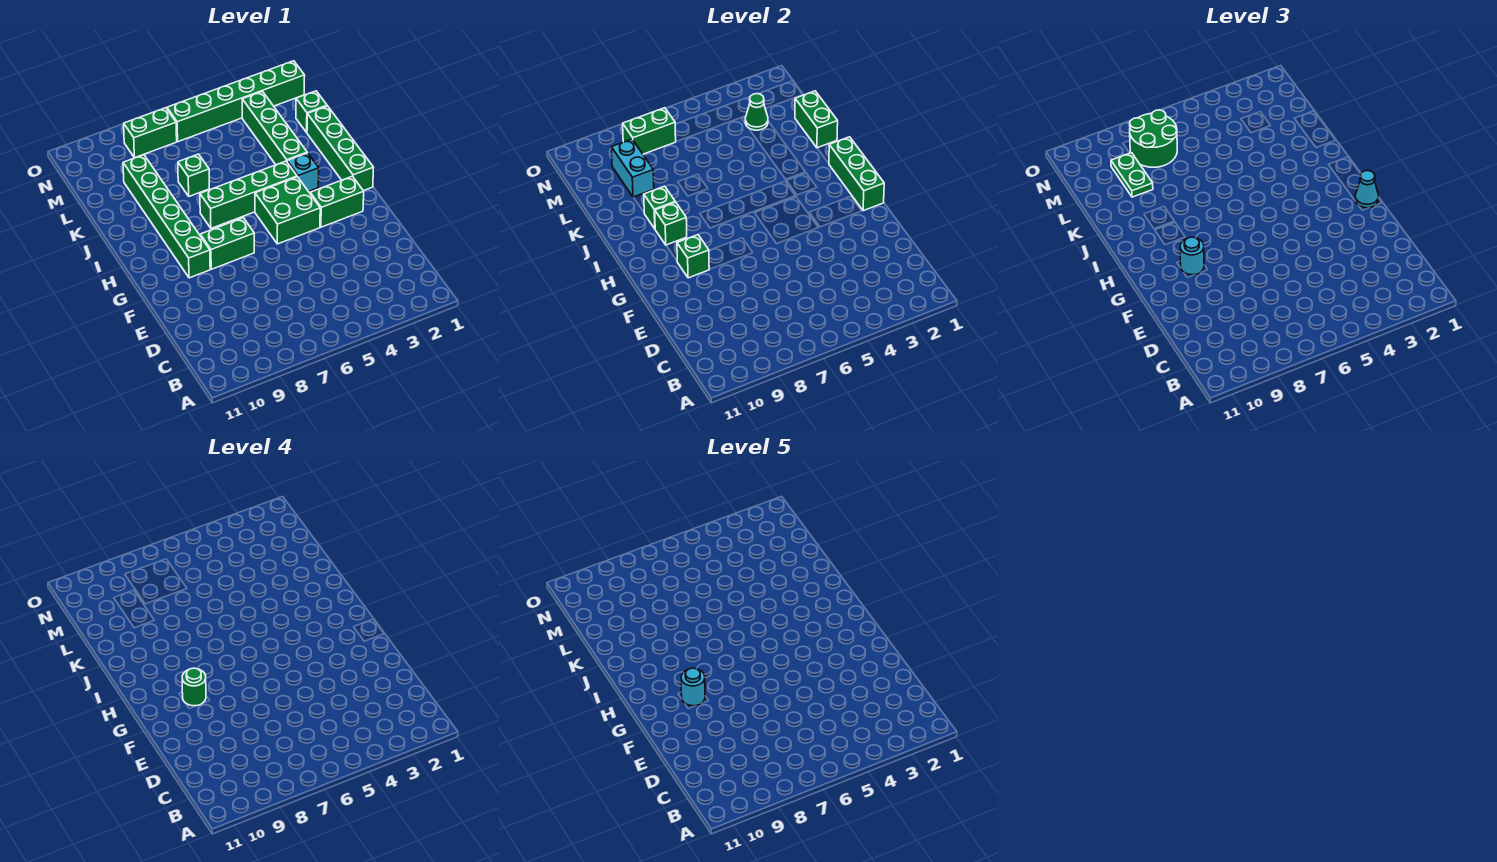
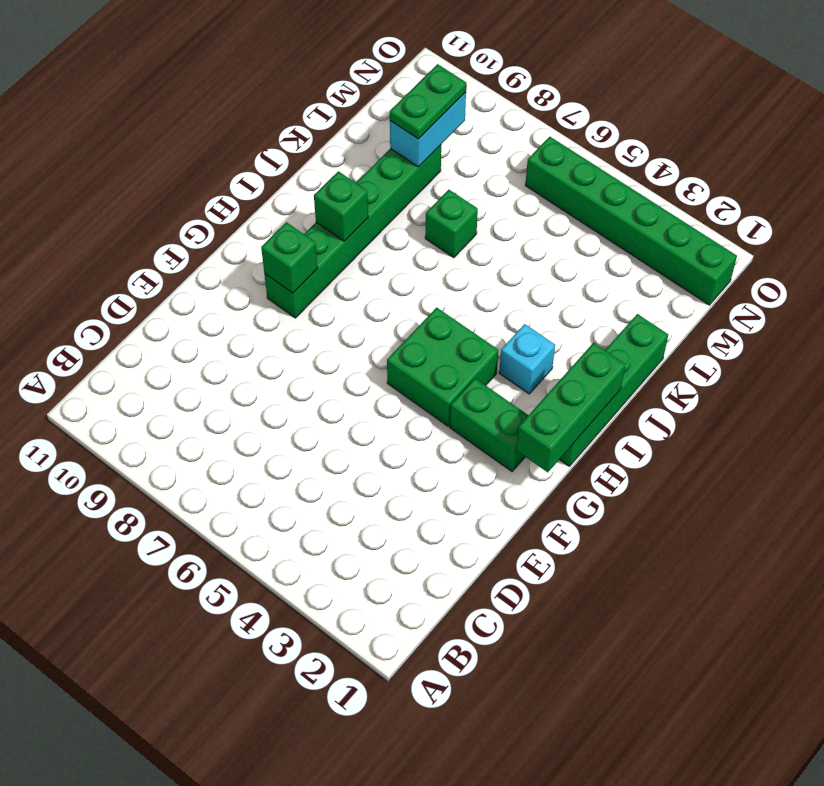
none -> green 1x2 brick [200,218,254,269]
none -> green 1x4 brick [200,161,297,228]
none -> green 1x4 brick [242,91,307,165]

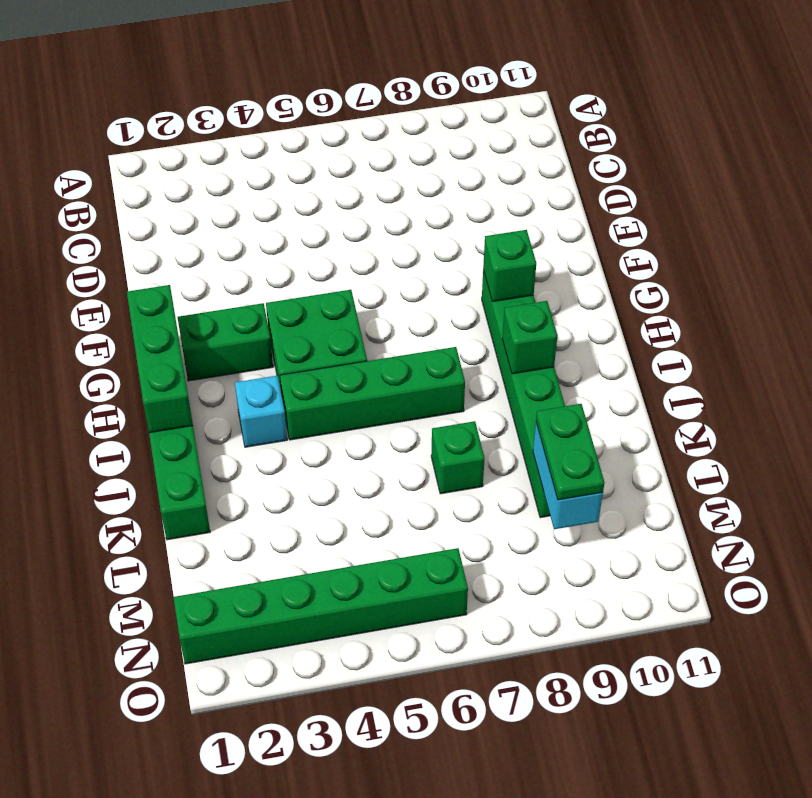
none -> green 1x2 brick [200,218,254,269]
none -> green 1x4 brick [242,91,307,165]
none -> green 1x1 brick [296,91,327,132]

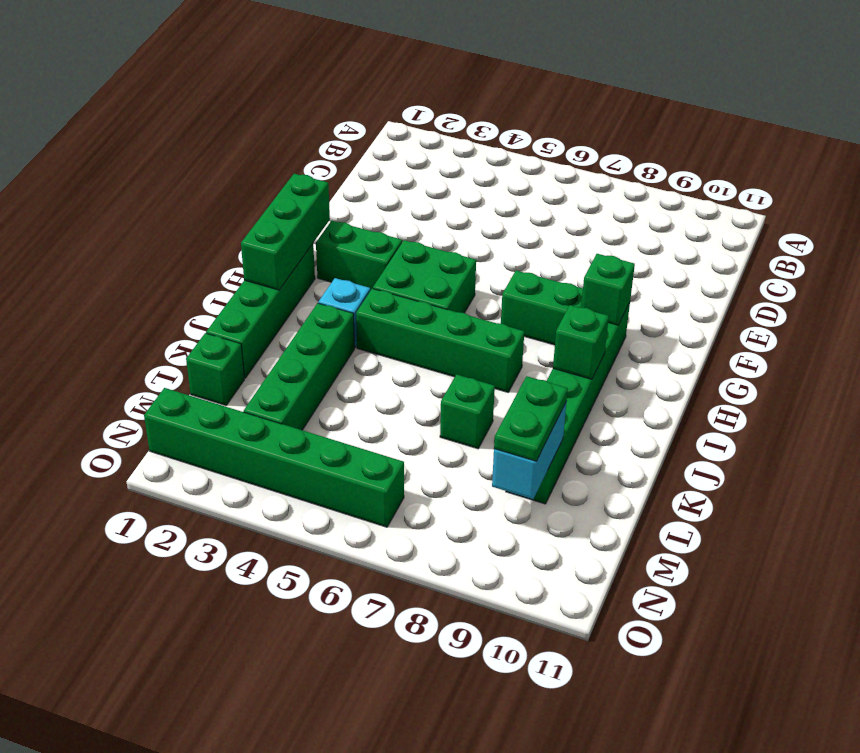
none -> green 1x2 brick [124,108,177,158]
none -> green 1x1 brick [644,186,675,229]
none -> green 1x2 brick [795,91,838,148]

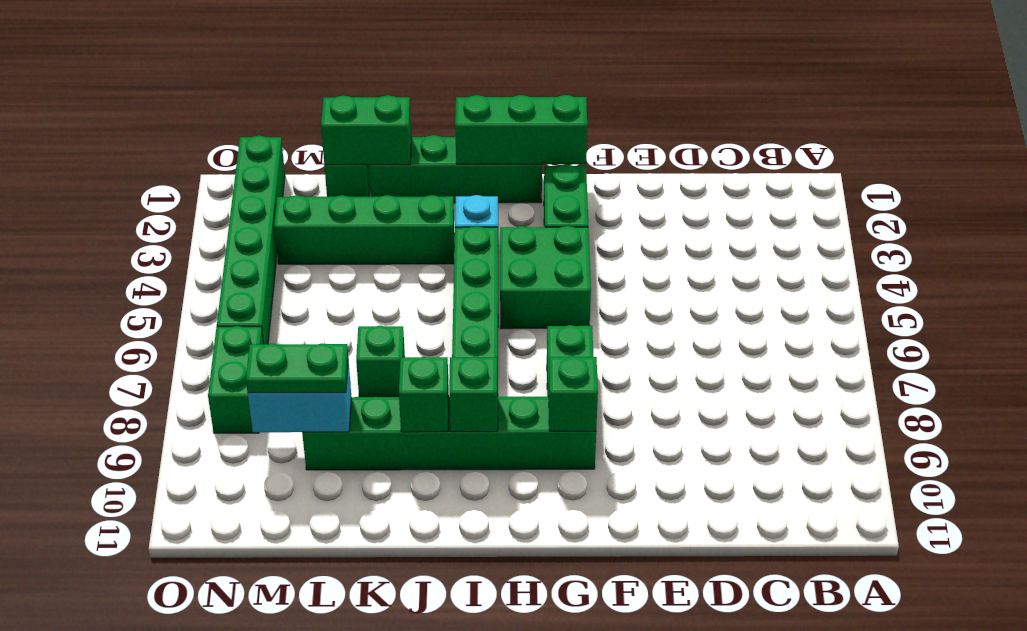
none -> green 1x1 cone [745,94,768,130]
none -> green 1x2 brick [623,108,676,154]
none -> cyan 1x1 cone [1355,171,1378,208]

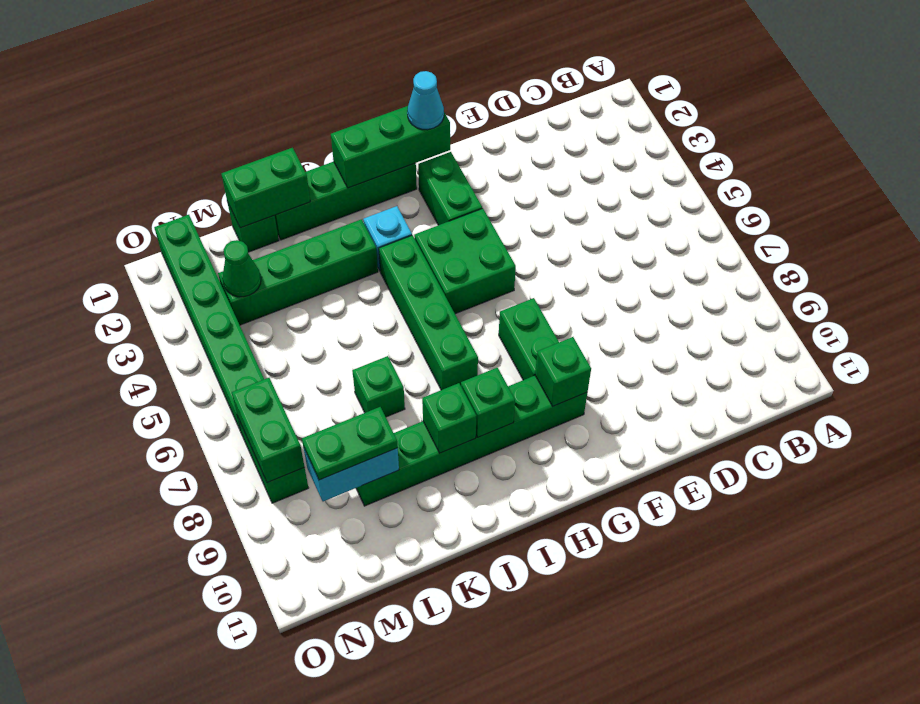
none -> cyan 1x1 round brick [1180,237,1204,275]
none -> green 2x2 round brick [1130,110,1177,167]
none -> green 1x1 round brick [182,668,206,706]

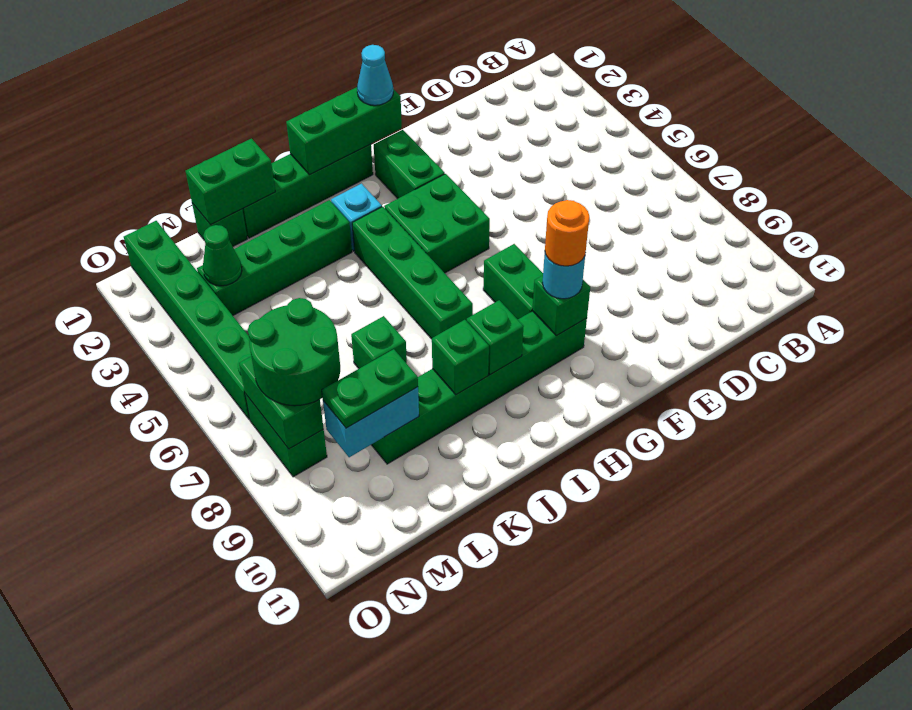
orange 1x1 round brick [545,200,589,266] -> green 1x1 round brick [182,668,206,706]
none -> cyan 1x1 round brick [681,668,705,706]

